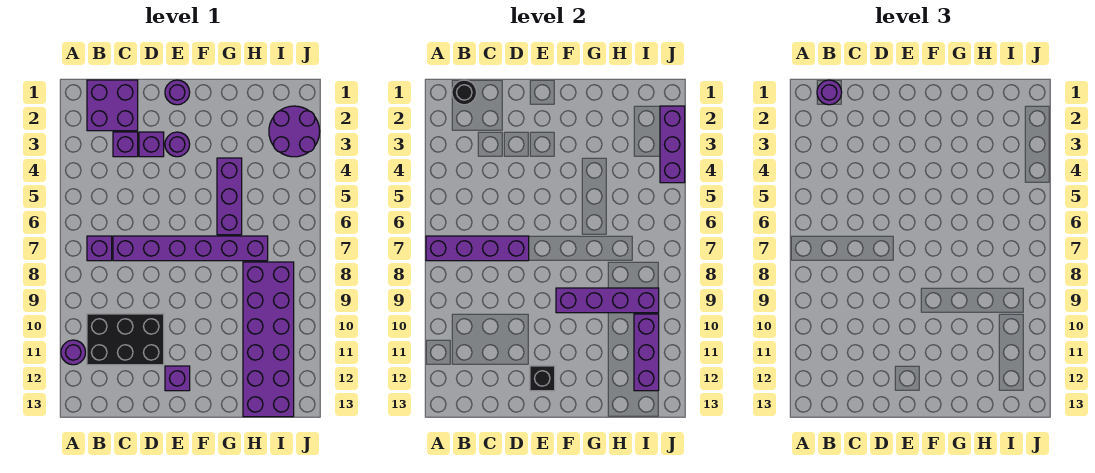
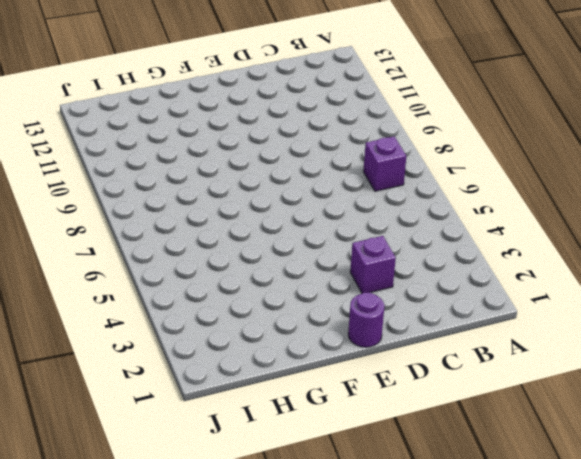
none -> purple 1x1 round brick [61,340,86,365]
none -> purple 2x2 brick [87,80,138,131]
none -> black 2x3 brick [87,314,164,365]

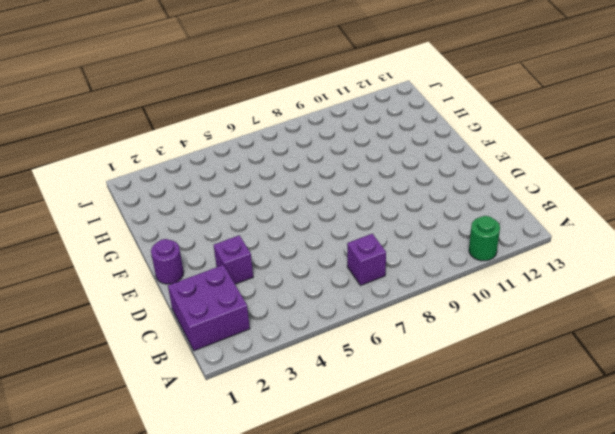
green 1x1 round brick [469,216,500,261] -> purple 1x1 round brick [61,340,86,365]
none -> black 2x3 brick [87,314,164,365]
none -> purple 1x1 brick [113,132,138,157]
none -> purple 1x6 brick [113,236,268,261]

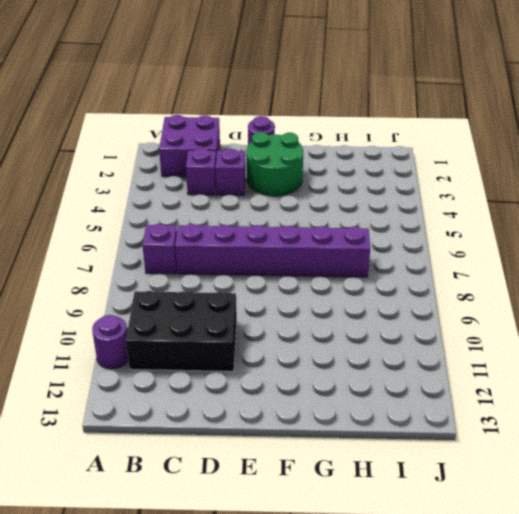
green 2x2 round brick [246,132,303,196] -> purple 1x1 round brick [165,132,190,157]
none -> purple 1x1 brick [165,366,190,391]
none -> purple 1x3 brick [217,158,242,235]
none -> purple 2x6 brick [243,262,294,417]

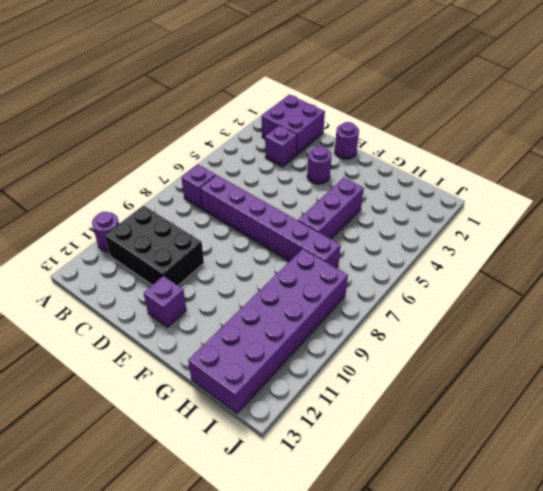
none -> purple 1x1 brick [139,132,164,157]
none -> purple 2x2 round brick [269,106,320,157]
none -> purple 1x4 brick [426,236,529,261]

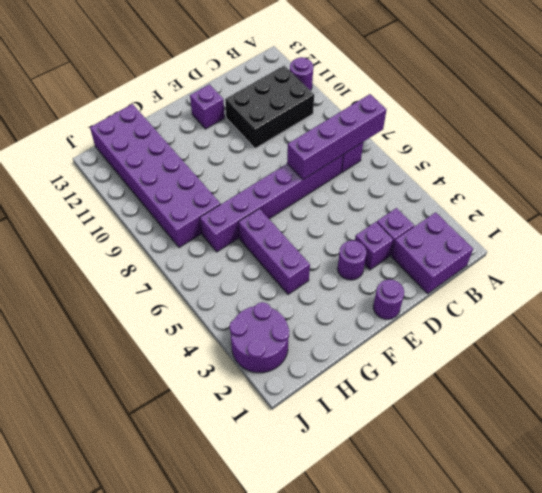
none -> black 1x1 round brick [452,80,477,105]
none -> black 1x1 brick [530,366,555,391]
none -> purple 1x4 brick [556,288,659,313]

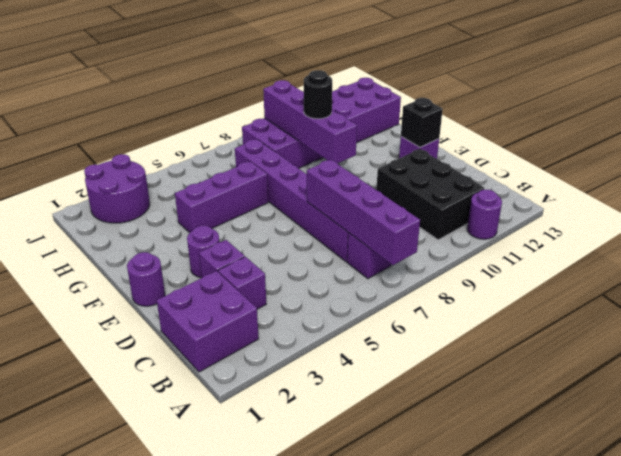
black 1x1 round brick [304,70,332,119] -> black 1x1 round brick moved to [452,80,477,105]
none -> purple 1x3 brick [634,314,659,391]
none -> purple 1x3 brick [660,106,685,183]
none -> purple 1x1 round brick [817,80,842,105]

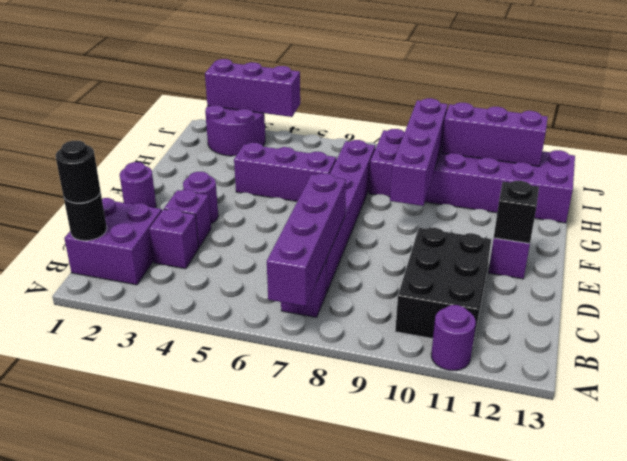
black 1x1 round brick [56,141,100,203] -> purple 1x1 round brick [817,80,842,105]

